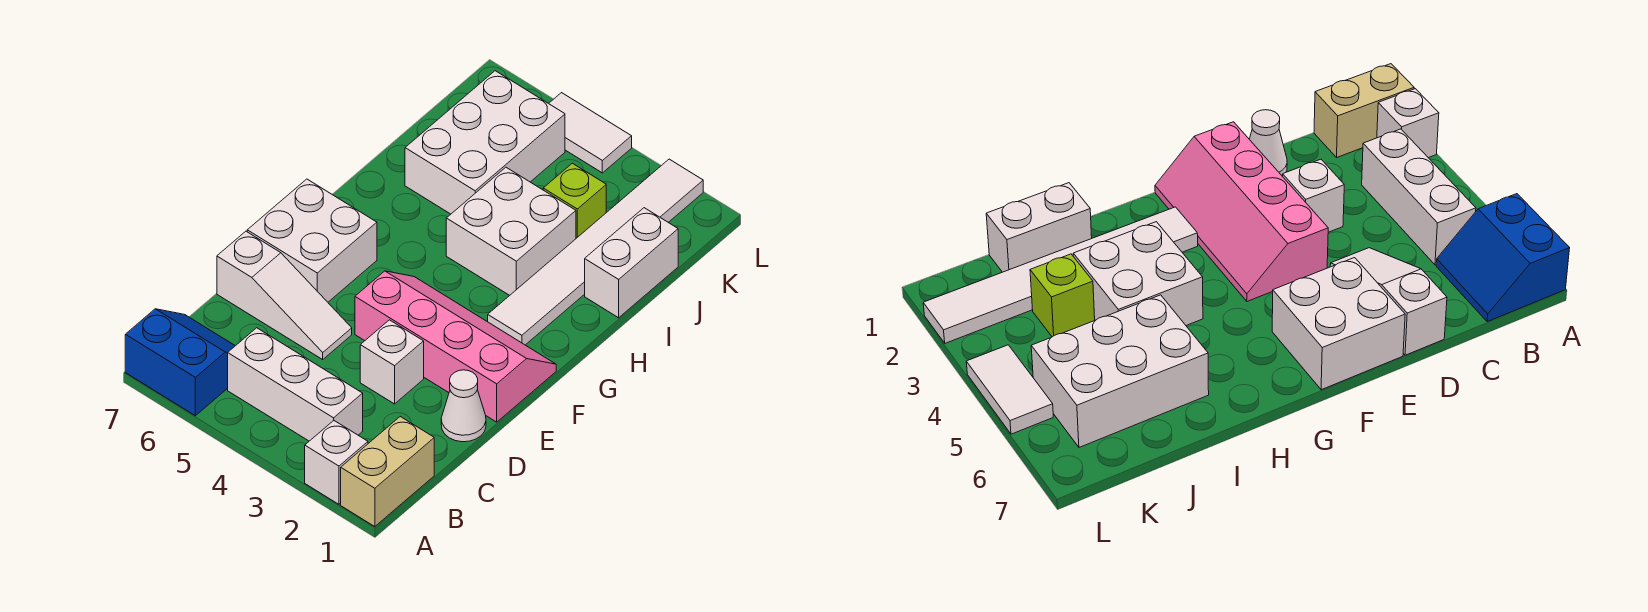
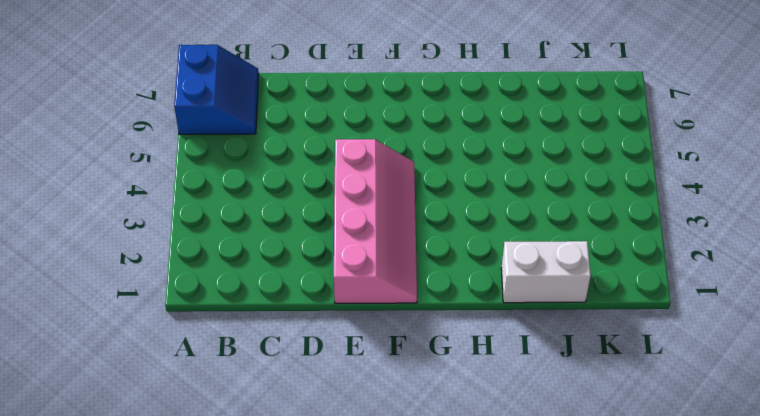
none -> tan 1x2 brick [341,417,434,527]
none -> white 1x1 brick [305,421,368,504]
none -> white 1x3 brick [228,328,363,441]

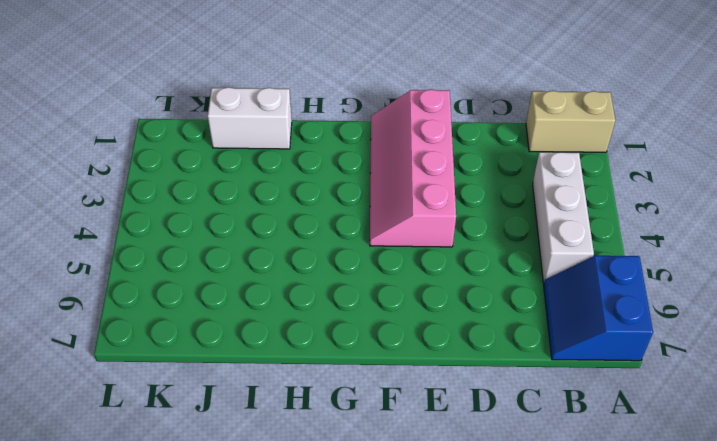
none -> white 1x1 brick [305,421,368,504]
none -> white 1x1 cone [441,370,486,442]
none -> white 1x1 brick [360,320,424,404]

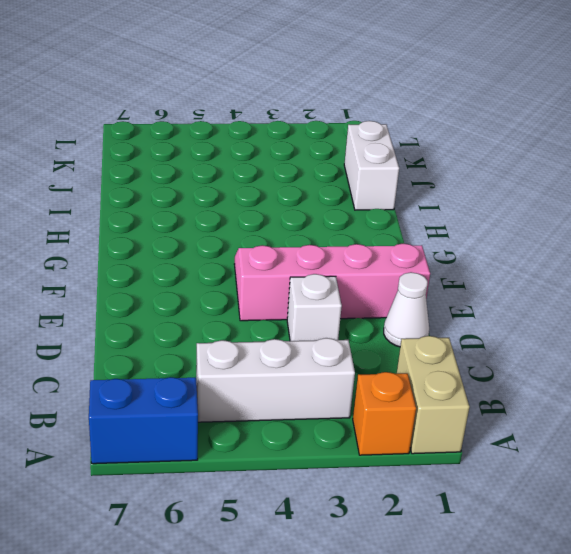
orange 1x1 brick [353,372,416,455] -> white 1x1 brick [305,421,368,504]
none -> white 1x3 slope [217,231,352,359]
none -> white 2x2 brick [247,179,377,302]
none -> white 1x6 tile [488,159,703,345]

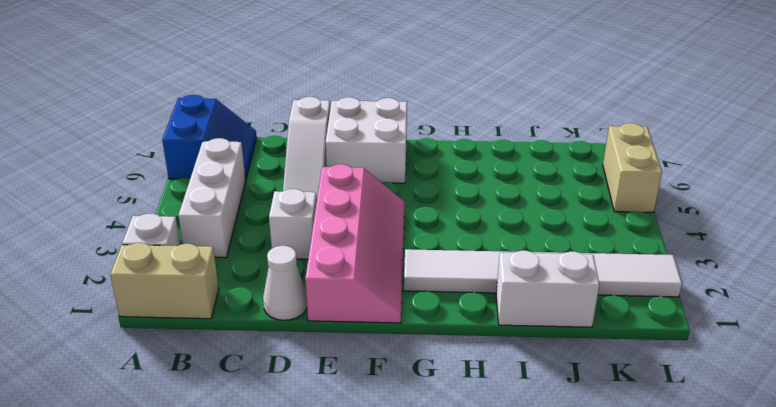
tan 1x2 brick [603,123,662,212] -> white 1x2 tile [549,93,632,173]
none -> white 2x2 brick [446,167,576,295]
none -> white 2x3 brick [405,71,565,214]
none -> lime 1x1 brick [543,163,606,238]

